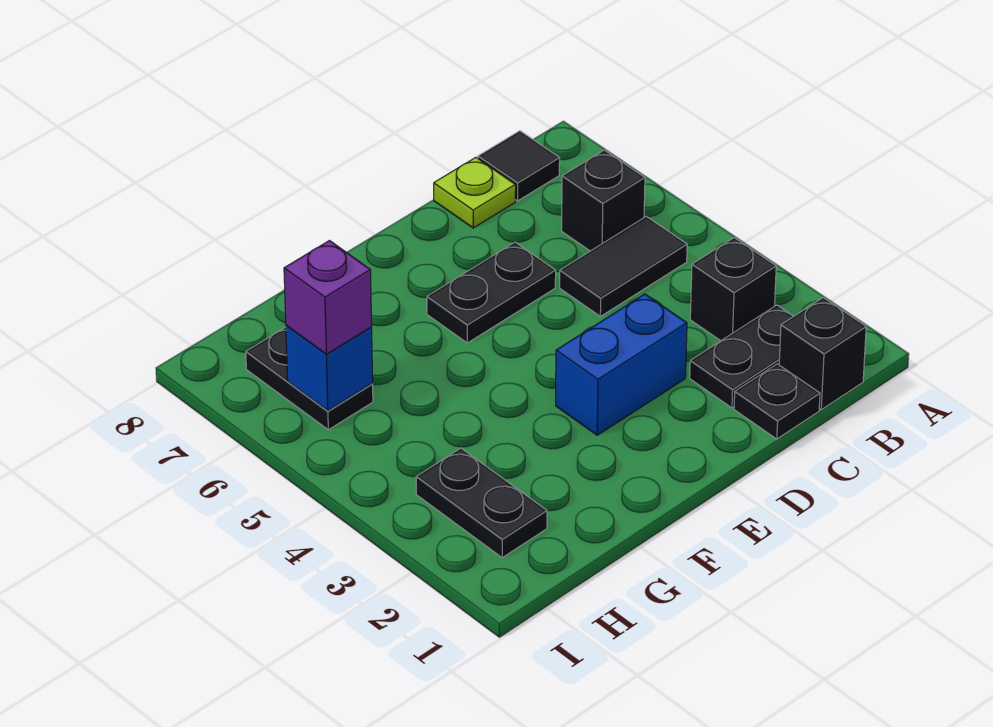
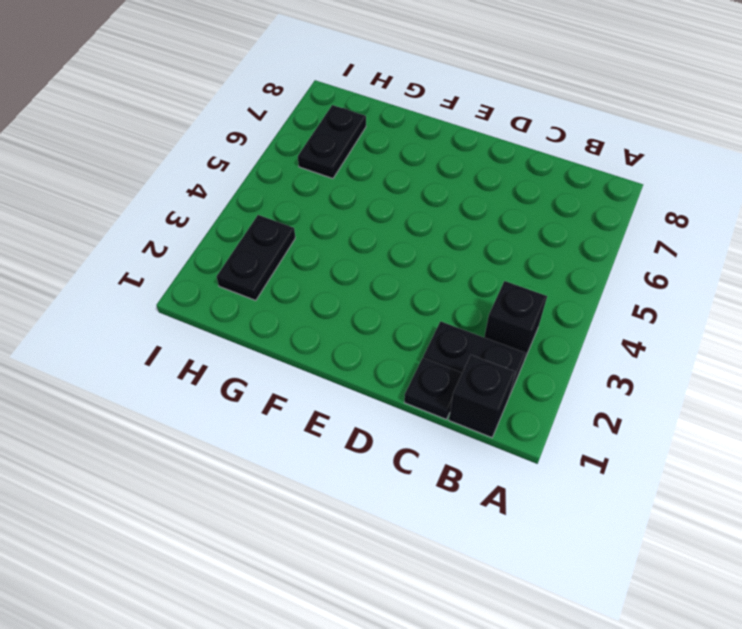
none -> black 1x2 tile [560,217,687,316]
none -> black 1x1 brick [562,150,645,251]
none -> black 1x1 tile [478,131,560,201]

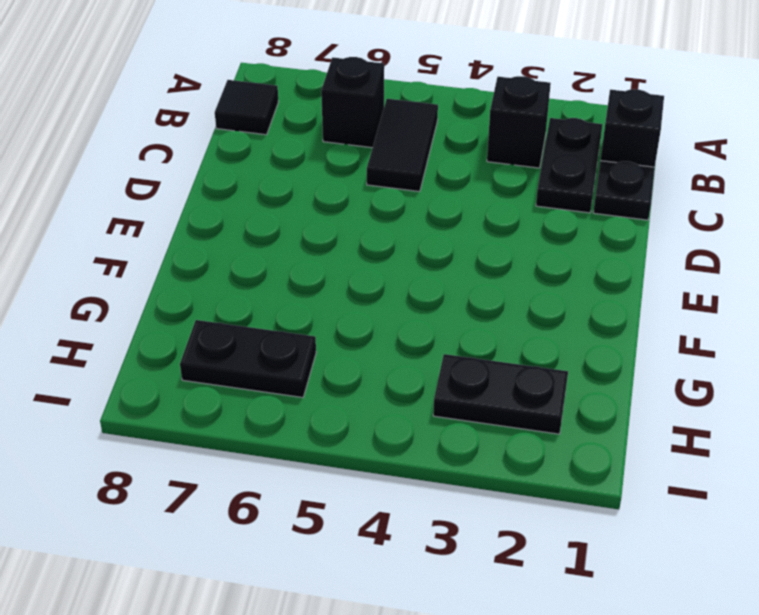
none -> lime 1x1 plate [434,157,516,228]
none -> blue 1x2 brick [556,294,687,435]
none -> black 1x2 plate [427,242,556,343]

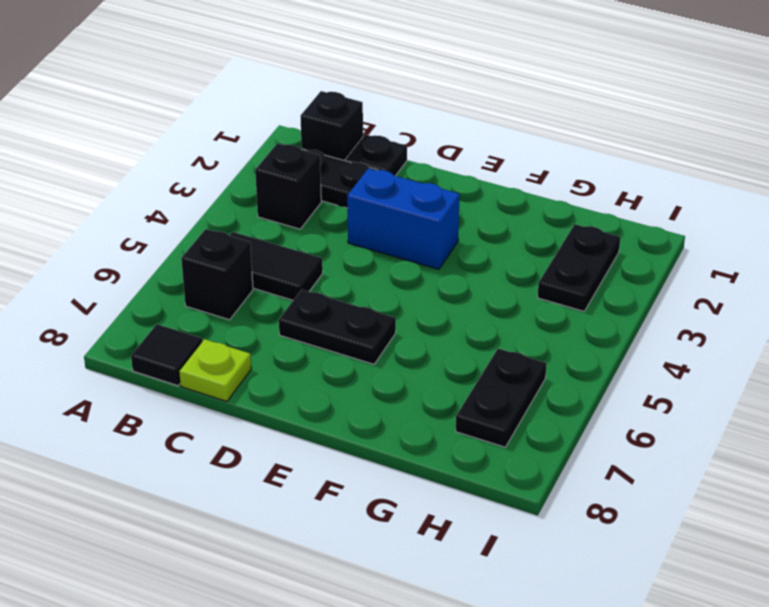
none -> blue 1x1 brick [286,325,373,411]
none -> purple 1x1 brick [284,241,372,354]

